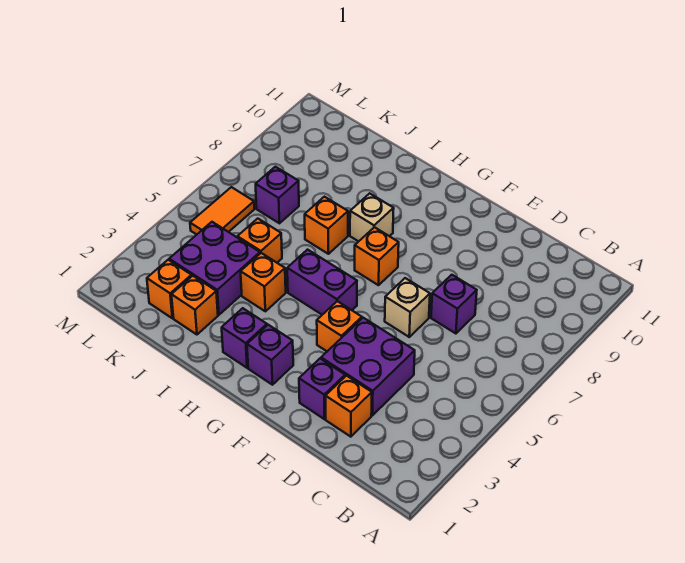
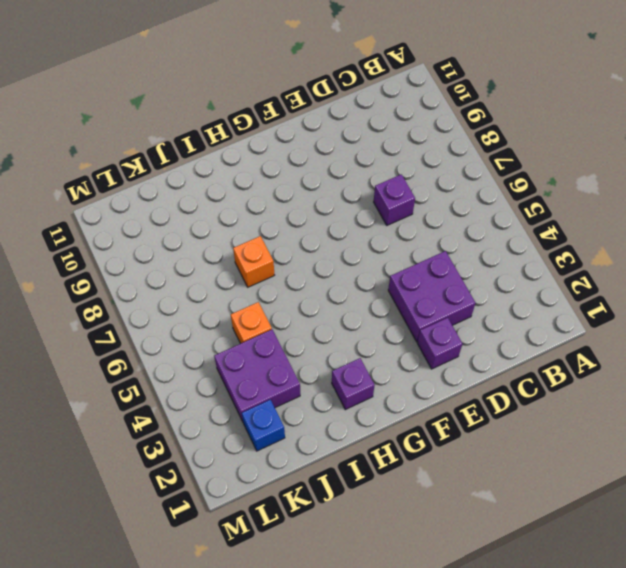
blue 1x1 brick [242,400,285,451] -> orange 1x1 brick [147,260,192,318]
none -> orange 1x1 brick [325,376,372,437]
none -> tan 1x1 brick [385,278,430,337]
none -> orange 1x1 brick [317,301,362,351]

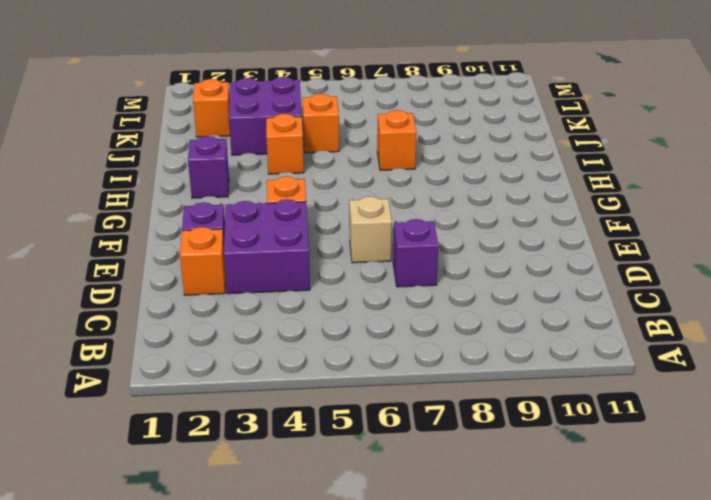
none -> purple 1x1 brick [247,325,293,385]
none -> purple 1x2 brick [287,250,357,315]
none -> orange 1x1 brick [355,227,399,285]

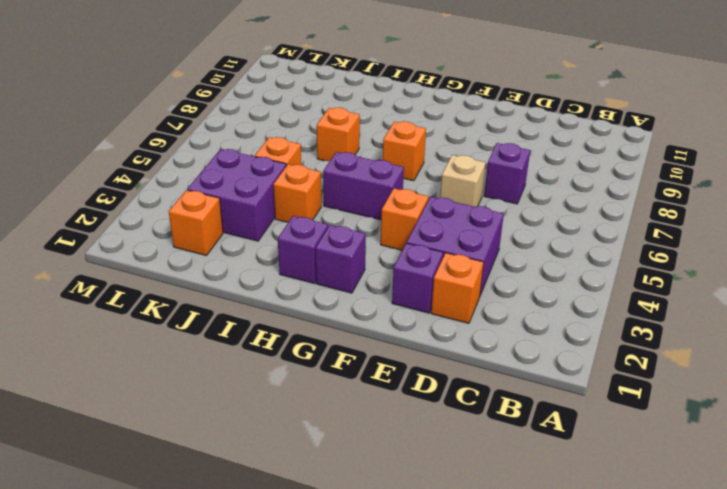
none -> tan 1x1 brick [350,193,394,241]
none -> orange 1x1 brick [171,276,218,335]
none -> purple 1x1 brick [256,167,299,223]

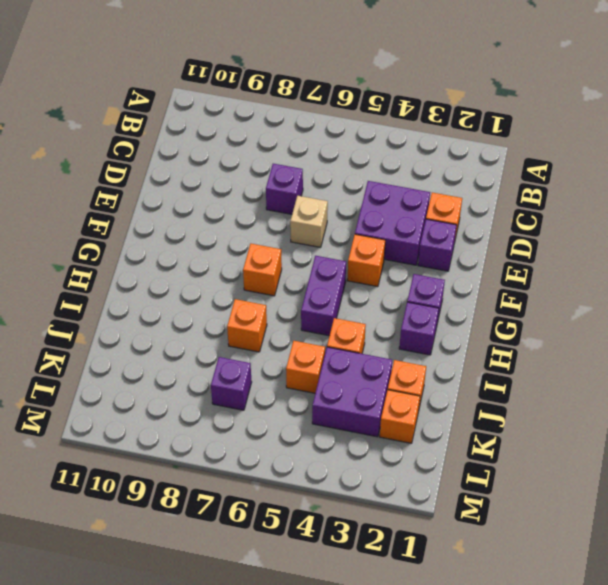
none -> tan 1x1 brick [350,193,394,241]
none -> orange 1x2 tile [190,187,254,235]

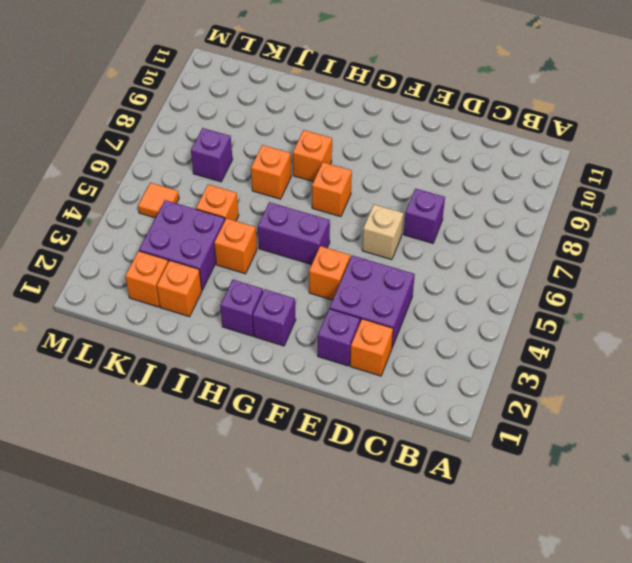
orange 1x1 brick [293,130,332,182] -> tan 1x1 brick [350,193,394,241]
orange 1x1 tile [138,183,179,218] -> orange 1x2 tile [190,187,254,235]

